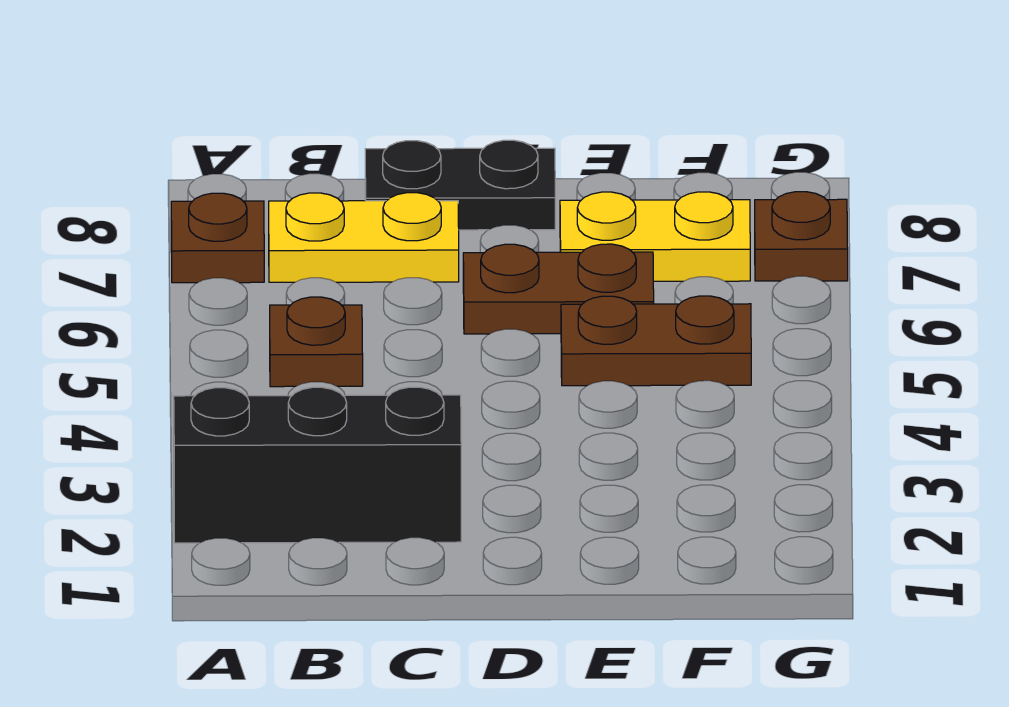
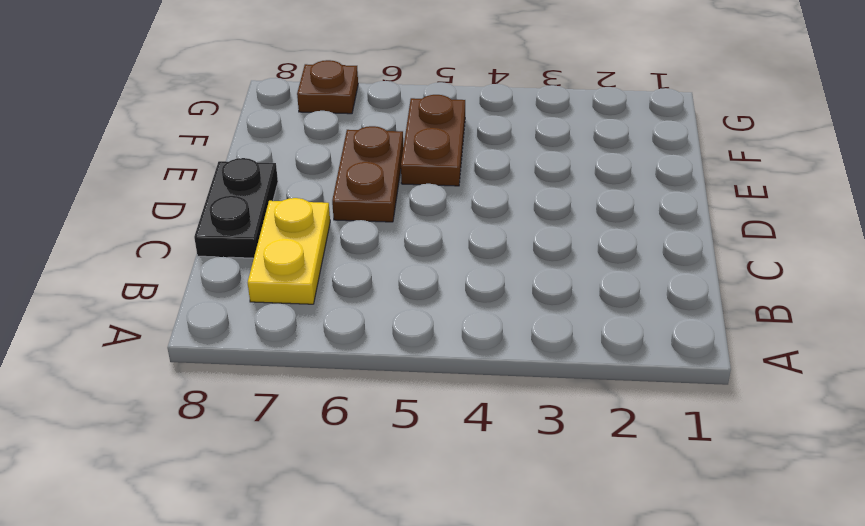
none -> black 1x3 brick [174,387,461,543]
none -> brown 1x1 plate [171,193,264,283]

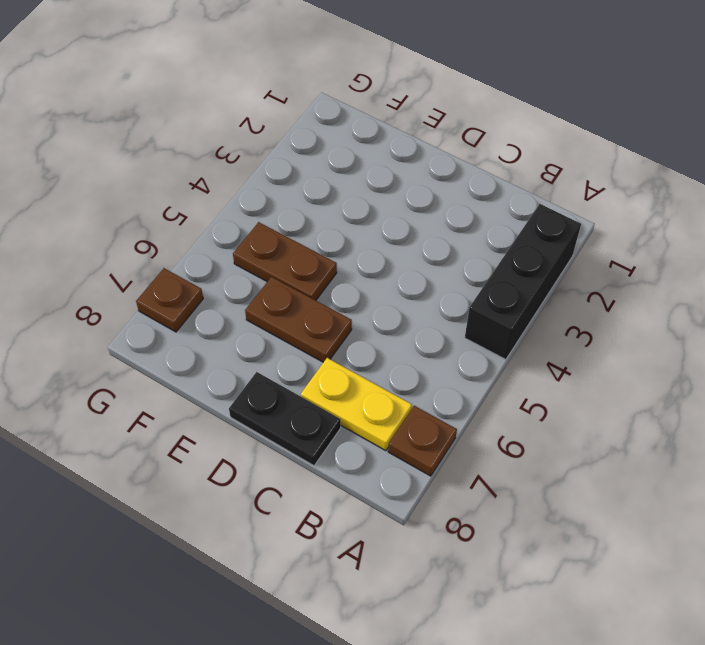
black 1x3 brick [465,204,581,360] -> black 1x3 brick turned to [174,387,461,543]
none -> brown 1x1 plate [270,297,363,387]
none -> yellow 1x2 plate [560,192,750,281]

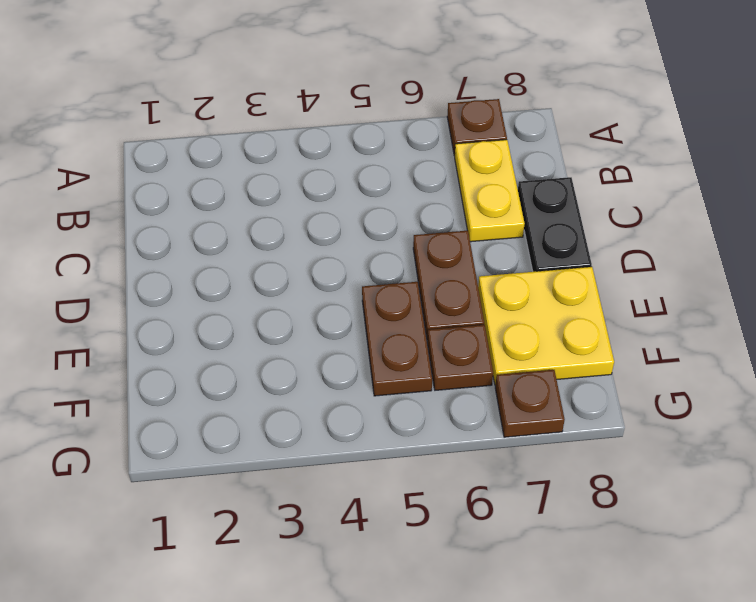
yellow 2x2 plate [478,267,614,385] -> yellow 1x2 plate [560,192,750,281]
brown 1x1 plate [427,325,493,390] -> brown 1x1 plate moved to [270,297,363,387]
none -> black 1x3 brick [174,387,461,543]

